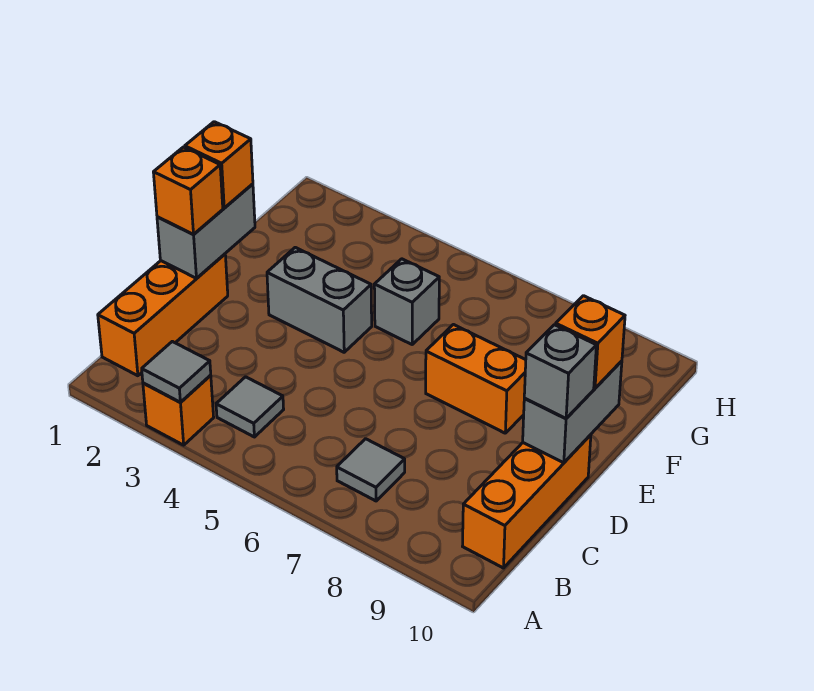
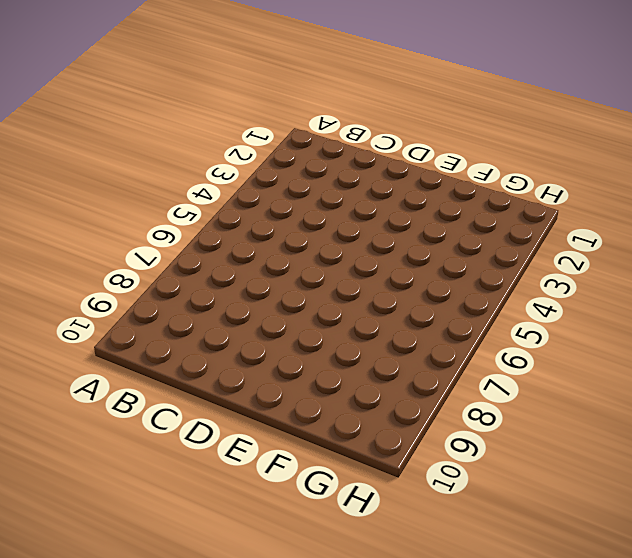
none -> orange 1x1 brick [143,375,214,445]
none -> orange 1x3 brick [98,254,228,376]
none -> grey 1x1 tile [216,377,284,437]

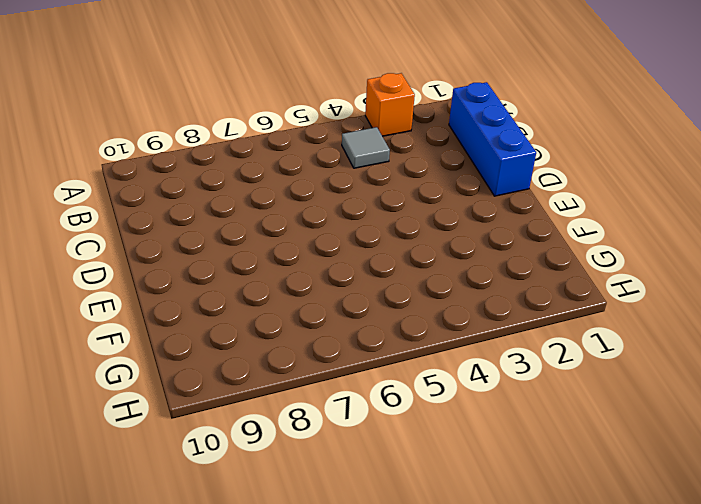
blue 1x3 brick [449,82,536,196] -> orange 1x3 brick [98,254,228,376]
none -> grey 1x1 tile [337,439,405,501]
none -> orange 1x3 brick [463,435,591,568]
none -> grey 1x2 brick [267,247,372,352]

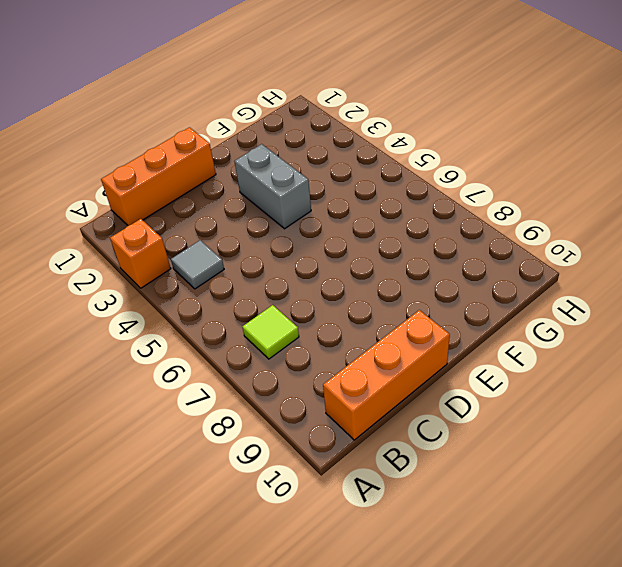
lime 1x1 tile [242,305,299,359] -> grey 1x1 tile [337,439,405,501]
none -> orange 1x2 brick [426,325,526,433]
none -> grey 1x1 brick [374,259,439,344]
none -> grey 1x1 tile [142,341,211,402]

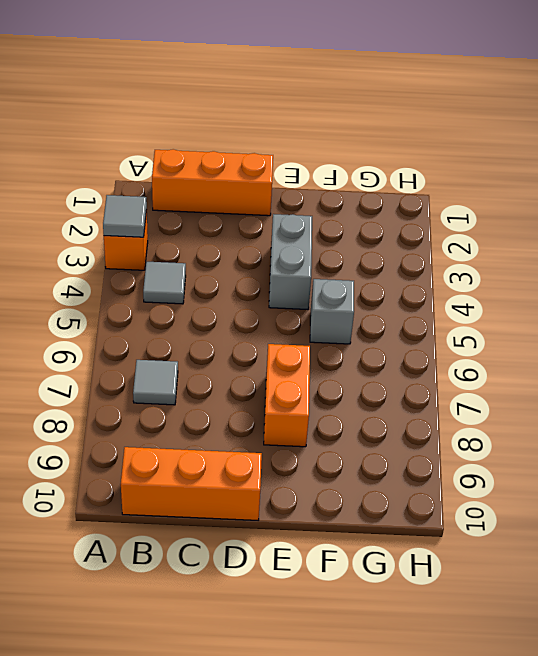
none -> grey 1x2 brick [157,184,255,278]
none -> grey 1x2 brick [523,361,622,463]
none -> orange 1x1 brick [153,147,223,235]

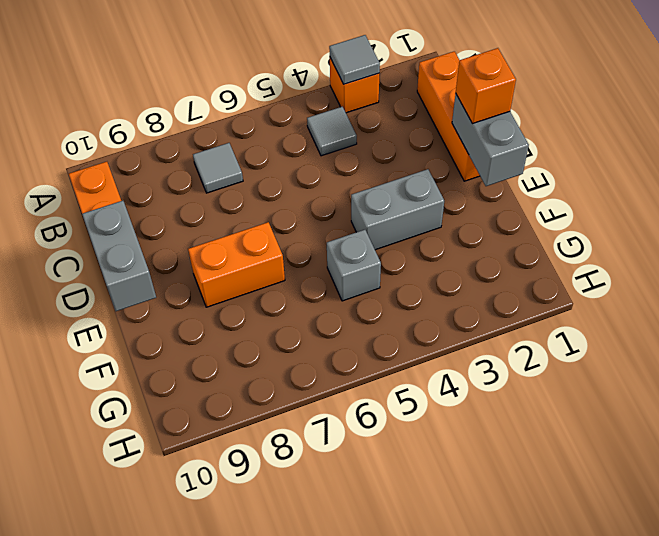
none -> grey 1x1 brick [524,325,596,419]
none -> orange 1x1 brick [185,122,253,208]
none -> orange 1x1 brick [556,296,625,388]

